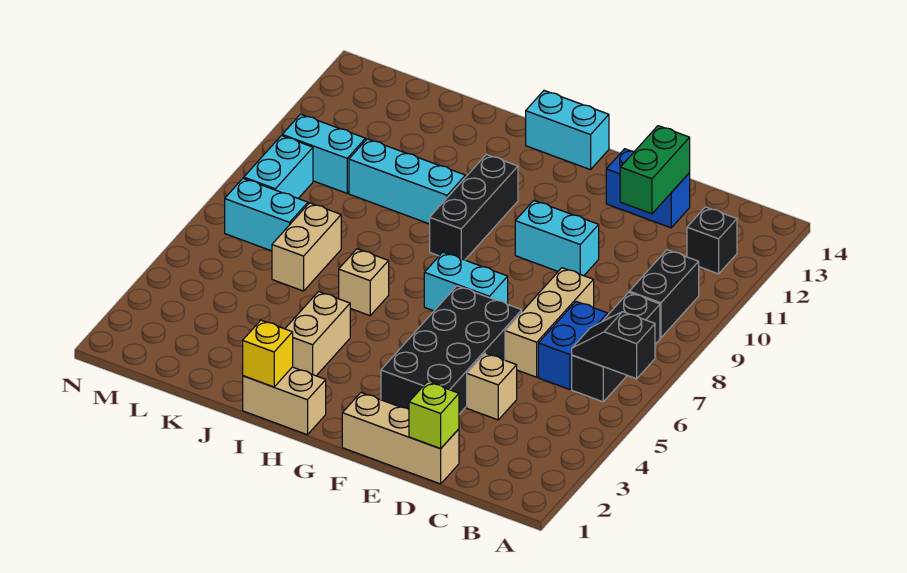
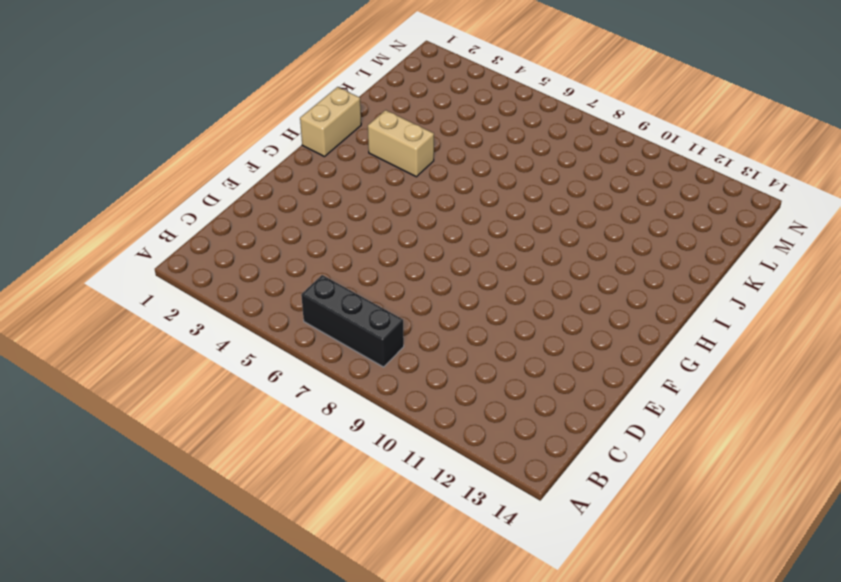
none -> black 1x2 brick [629,250,699,338]
none -> black 1x1 brick [687,207,737,274]
none -> blue 1x2 brick [538,301,608,390]

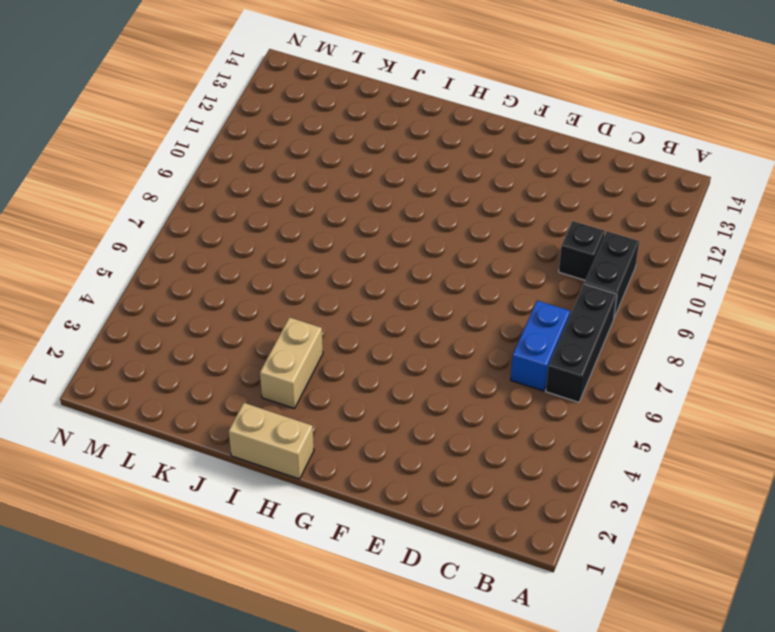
black 1x1 brick [559,221,605,280] -> black 1x1 brick moved to [687,207,737,274]
none -> tan 1x3 brick [342,393,459,484]
none -> tan 1x1 brick [467,353,517,420]
none -> tan 1x3 brick [505,268,594,377]

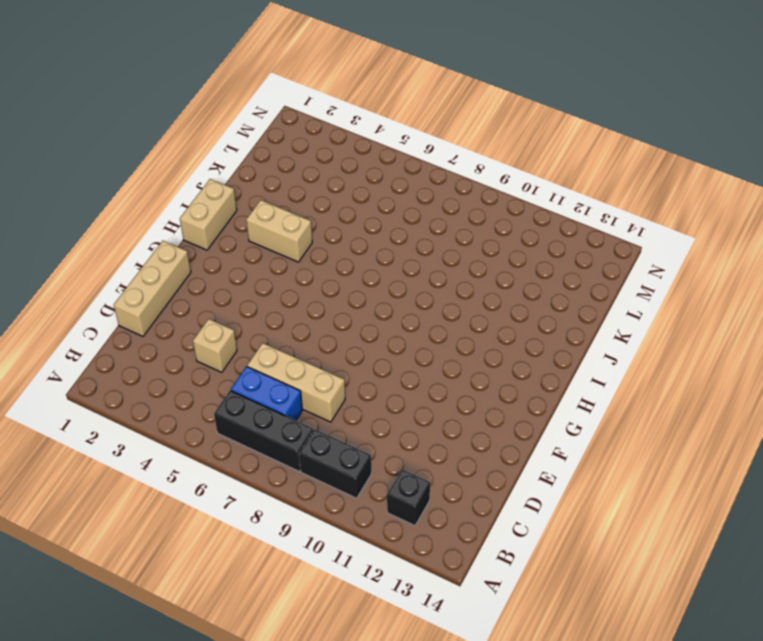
none -> blue 1x2 brick [606,149,690,228]
none -> black 2x4 brick [381,286,522,414]
none -> cyan 1x2 brick [515,201,599,276]

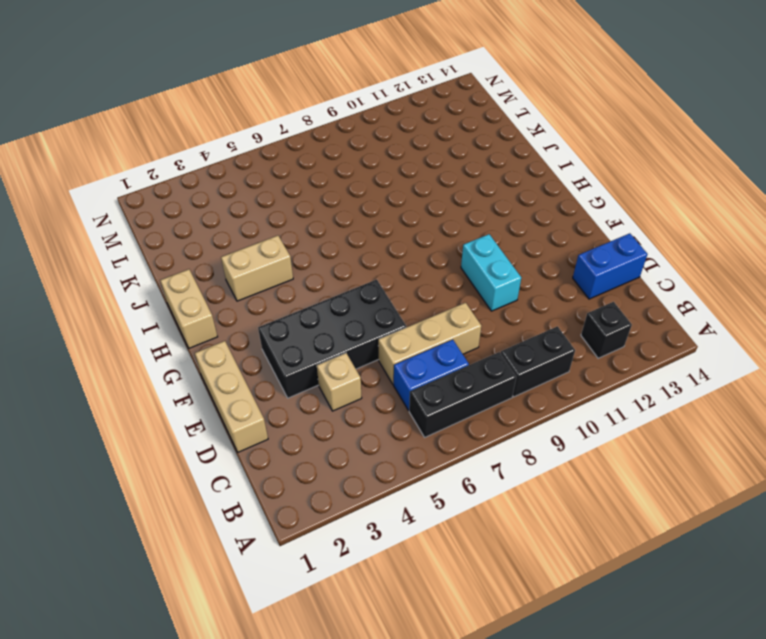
blue 1x2 brick [573,233,648,299] -> blue 1x2 brick turned to [606,149,690,228]
none -> cyan 1x2 brick [424,252,508,311]
none -> cyan 1x2 brick [526,91,609,170]
none -> black 1x3 brick [430,154,518,260]

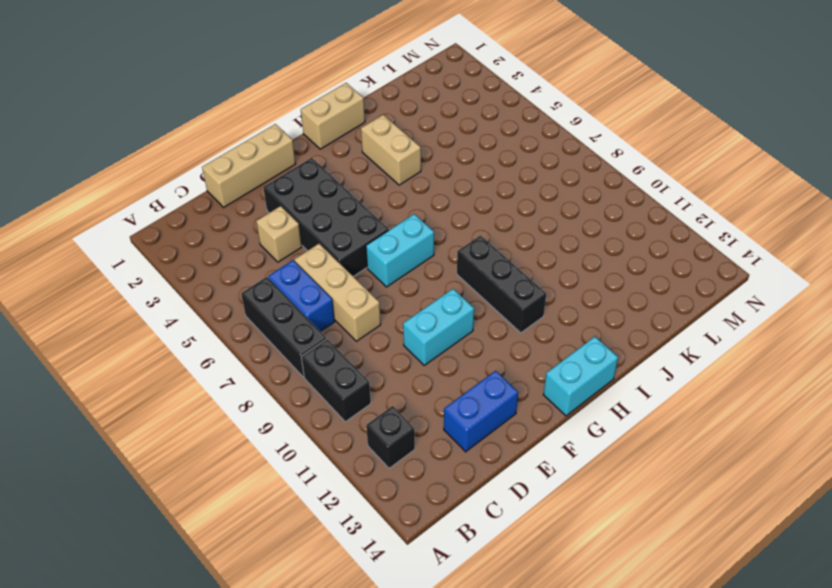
none -> tan 1x1 brick [339,249,389,316]
none -> cyan 1x3 brick [349,139,465,224]
none -> tan 1x2 brick [272,203,341,291]

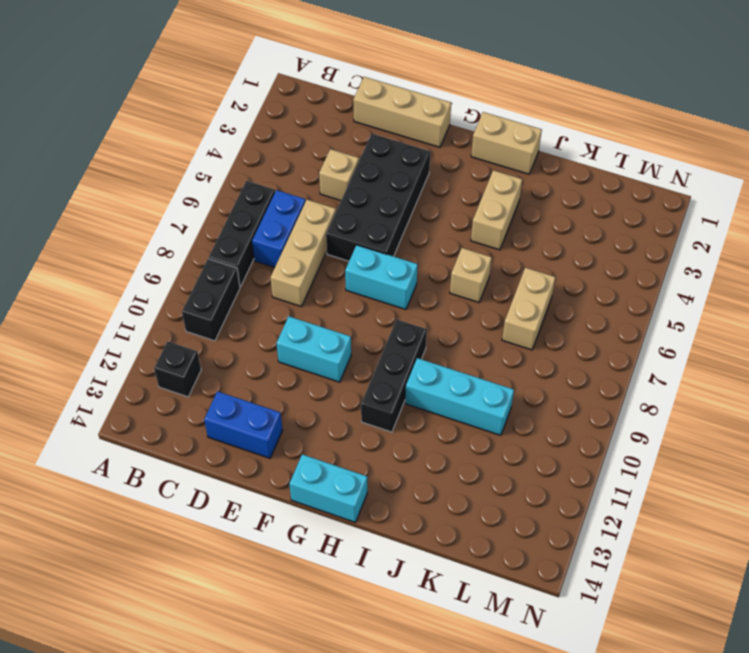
none -> cyan 1x2 brick [225,178,308,251]
none -> cyan 1x2 brick [282,114,366,193]
none -> cyan 1x2 brick [244,136,313,198]

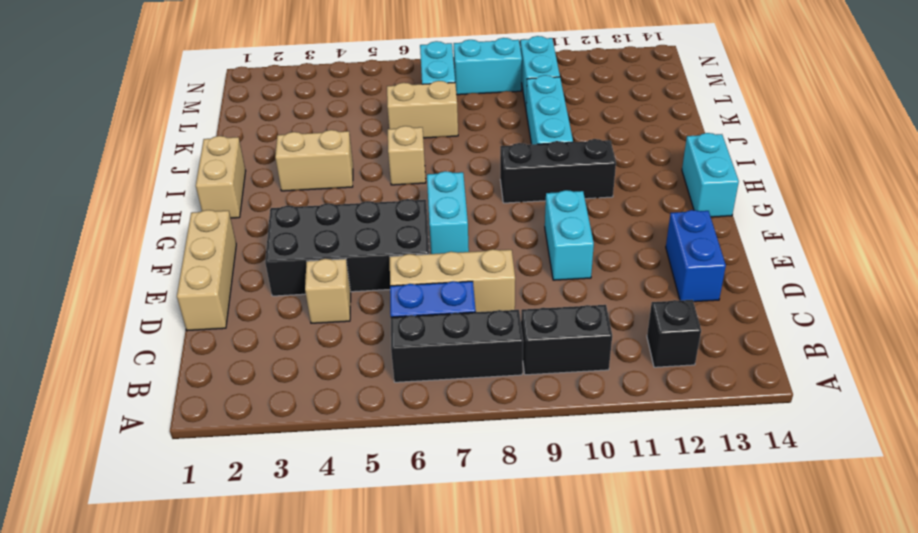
none -> black 1x2 slope [572,312,655,379]
none -> lime 1x1 brick [409,382,459,448]
none -> green 1x2 brick [620,126,690,214]

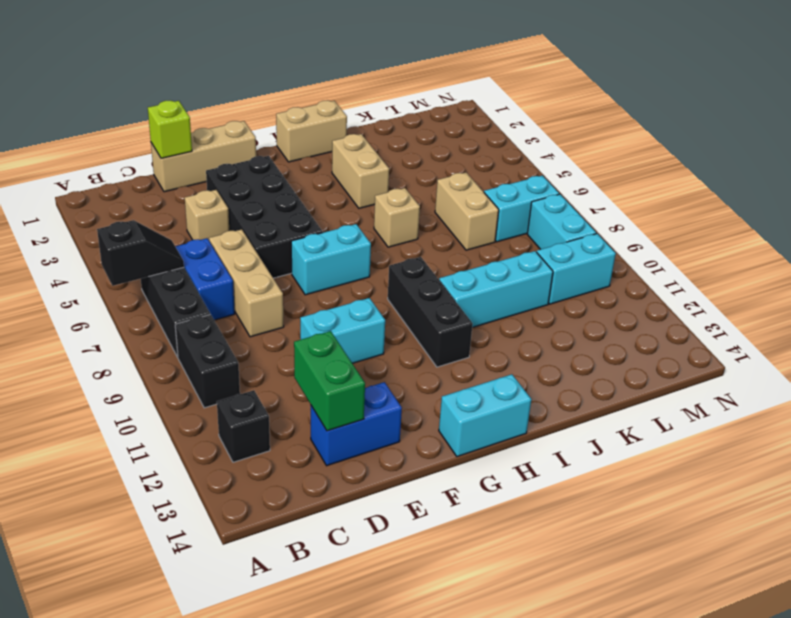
none -> yellow 1x1 brick [243,320,293,387]

